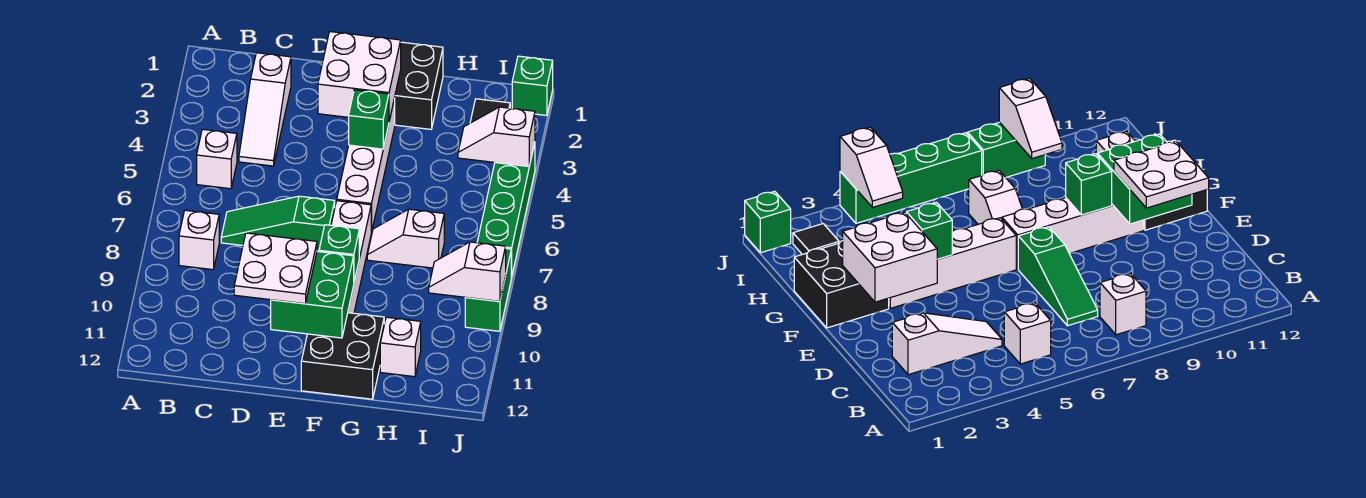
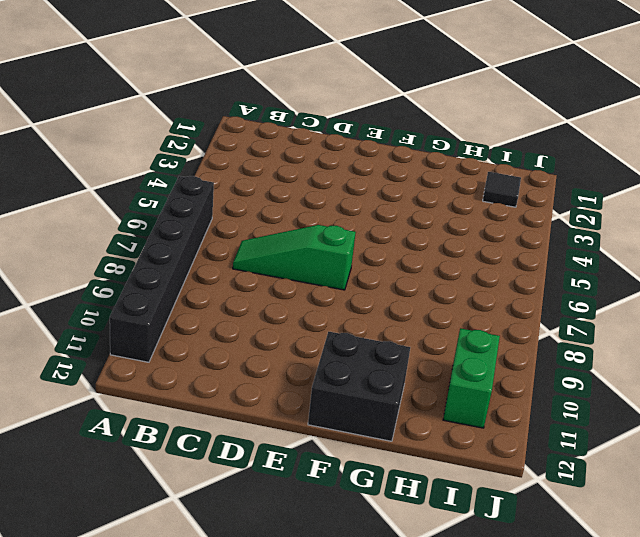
black 1x6 brick [110,176,214,362] -> none
green 1x2 brick [443,328,500,428] -> green 1x2 brick moved to [465,249,511,331]
none -> white 1x1 brick [197,129,237,189]
none -> white 1x1 brick [179,210,219,270]
none -> white 1x3 slope [239,53,291,166]

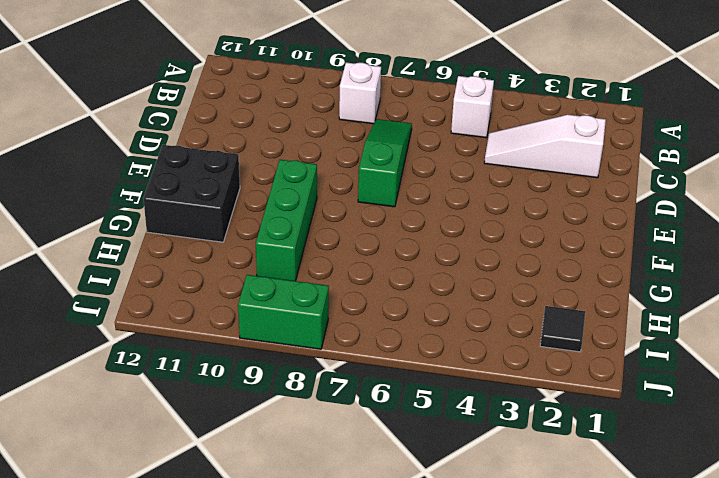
green 1x3 brick [256,160,317,281] -> white 1x4 brick [331,201,371,313]
none -> black 2x2 brick [395,42,443,129]
none -> white 1x4 brick [337,98,395,233]
none -> white 1x2 slope [367,209,444,268]

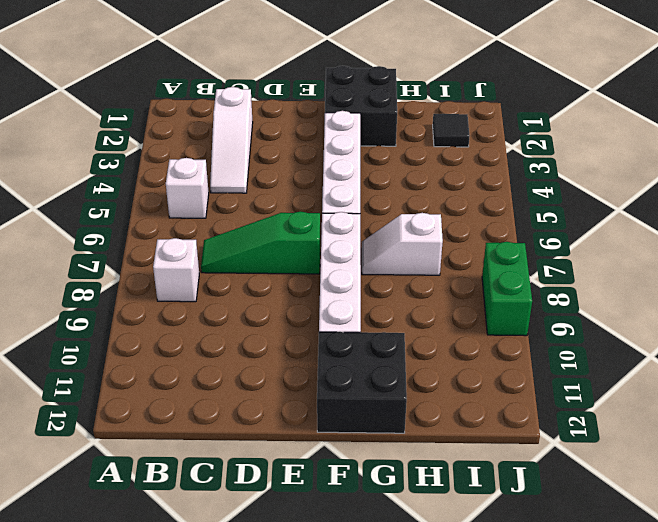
none -> white 1x1 brick [380,317,421,377]
none -> green 1x1 brick [512,56,553,116]
none -> green 1x4 brick [477,143,535,277]

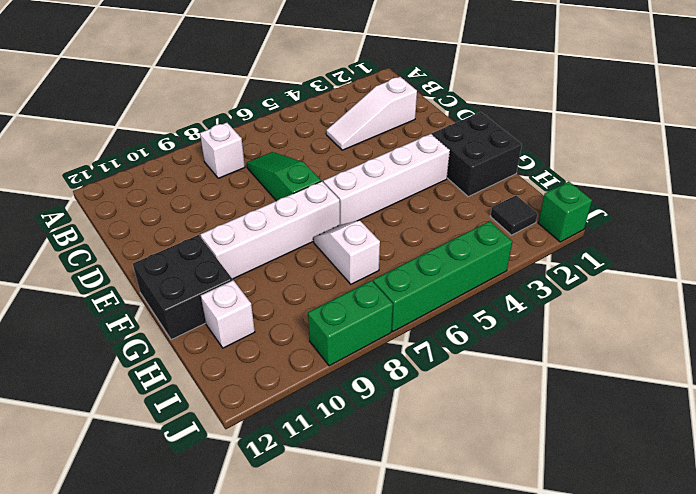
none -> white 1x1 brick [197,129,237,189]
none -> white 2x2 brick [318,32,401,121]
none -> green 2x2 brick [271,251,354,338]

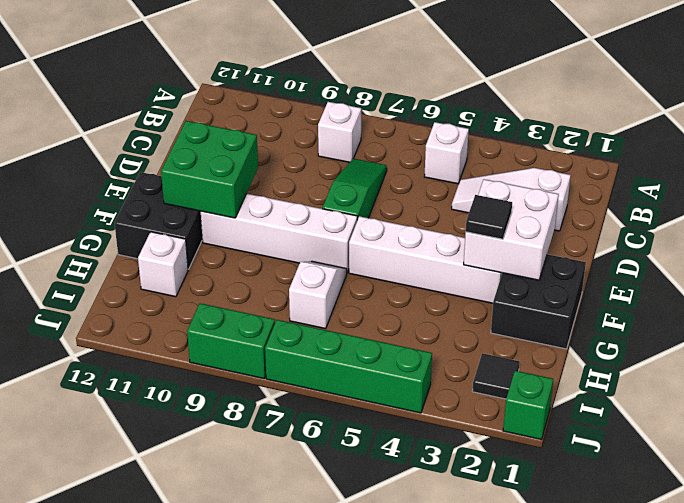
black 1x1 tile [466,195,512,239] -> none
none -> green 1x1 brick [349,90,389,149]
none -> green 1x1 brick [319,225,359,281]
none -> white 1x2 slope [458,107,535,166]

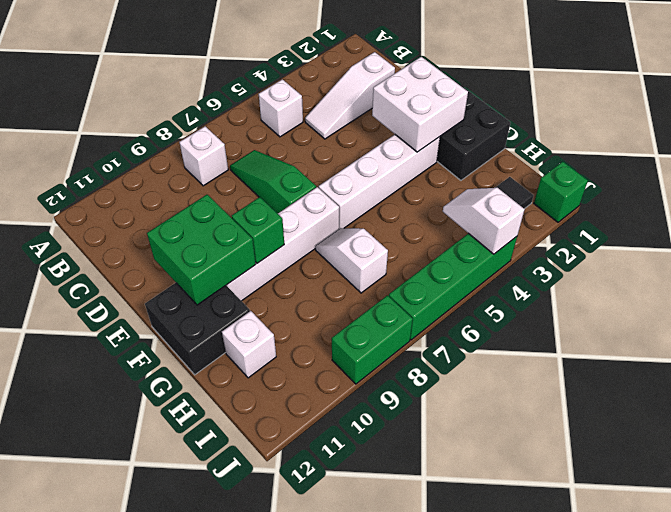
none -> green 1x1 brick [349,90,389,149]
none -> white 1x2 slope [429,242,506,301]
none -> white 2x2 plate [234,233,317,304]

